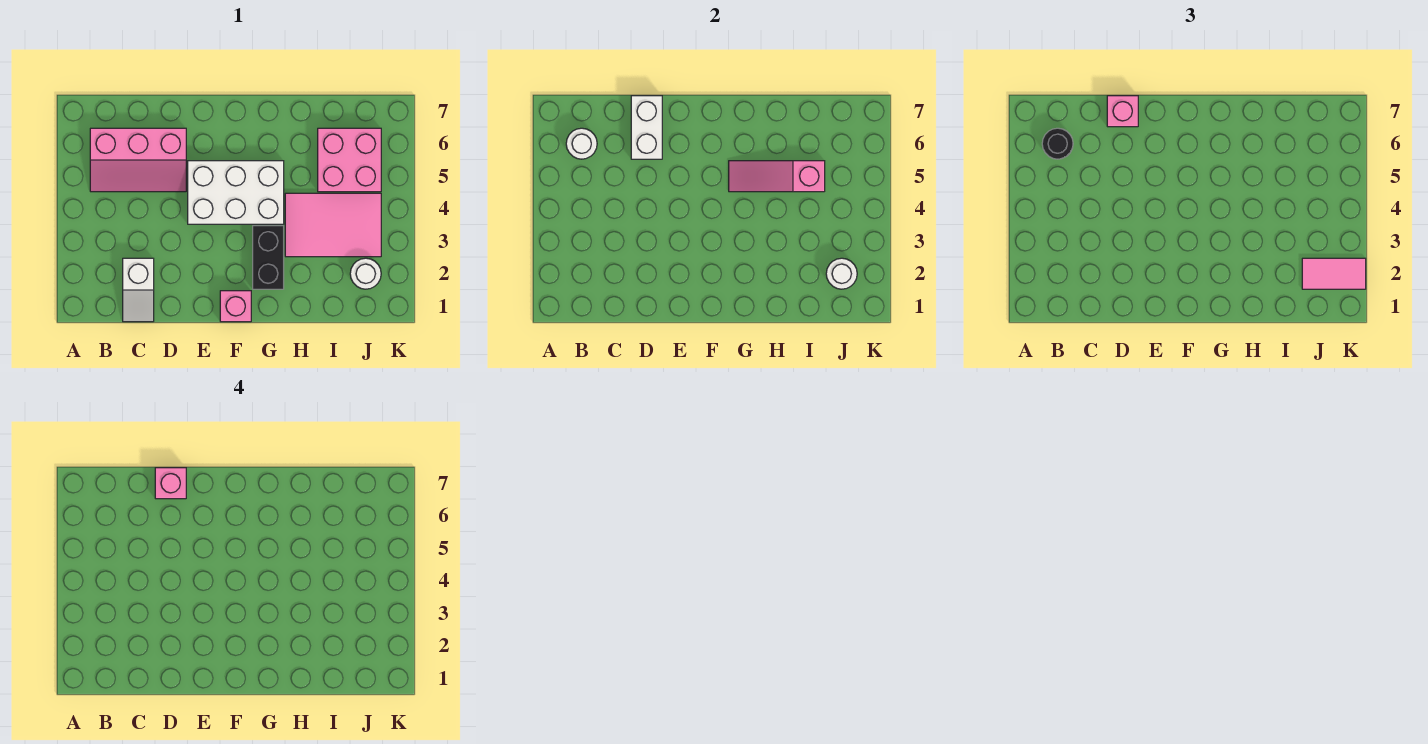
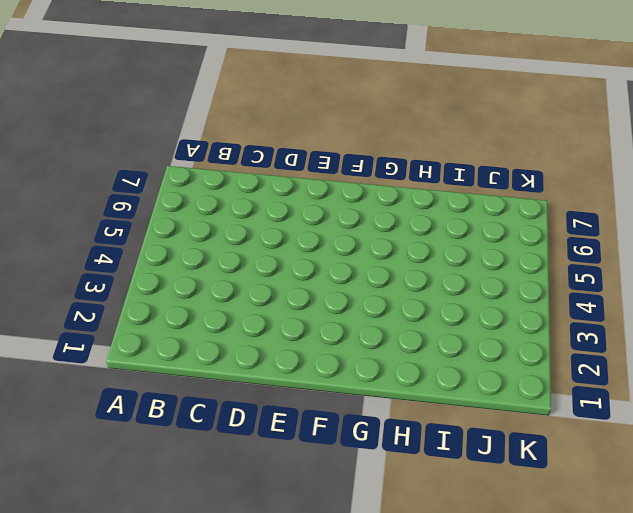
none -> pink 2x3 slope [90,128,186,192]
none -> white 1x2 slope [123,258,154,322]
none -> white 2x3 brick [188,161,284,224]

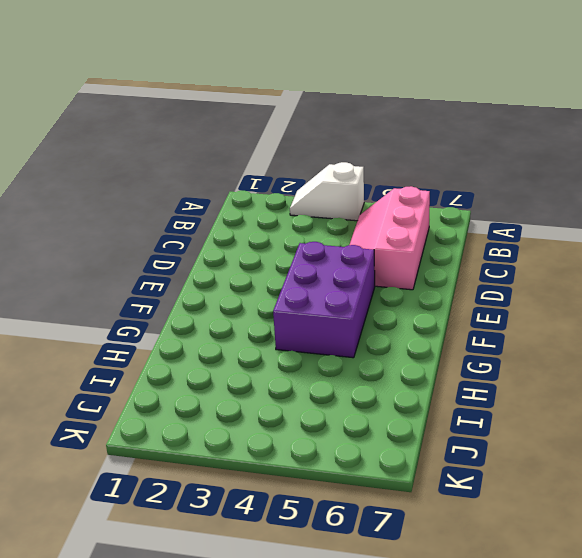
white 1x2 slope [290,162,364,221] -> white 1x2 slope moved to [123,258,154,322]
purple 2x3 brick [273,242,375,358] -> white 2x3 brick [188,161,284,224]
none -> pink 1x1 brick [220,291,251,322]
none -> black 1x2 brick [253,226,284,289]
none -> pink 2x3 tile [285,193,381,257]

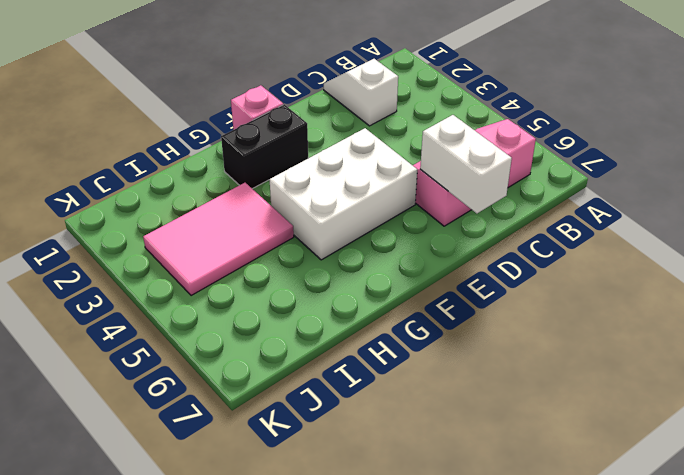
black 1x2 brick [221,104,308,189] -> black 1x2 brick turned to [253,226,284,289]
none -> pink 2x2 brick [318,128,381,192]
none -> white 1x1 round brick [350,258,381,289]
none -> white 1x1 round brick [566,128,597,159]

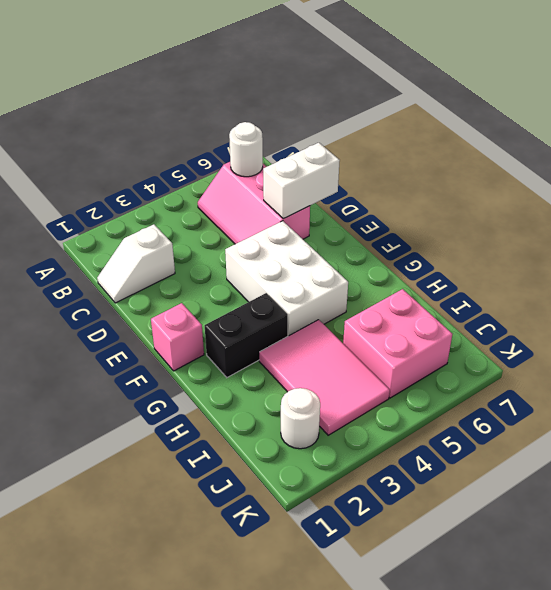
none -> pink 1x3 slope [729,161,825,192]
none -> white 1x1 round brick [826,258,857,289]
none -> black 1x1 round brick [1042,128,1073,159]

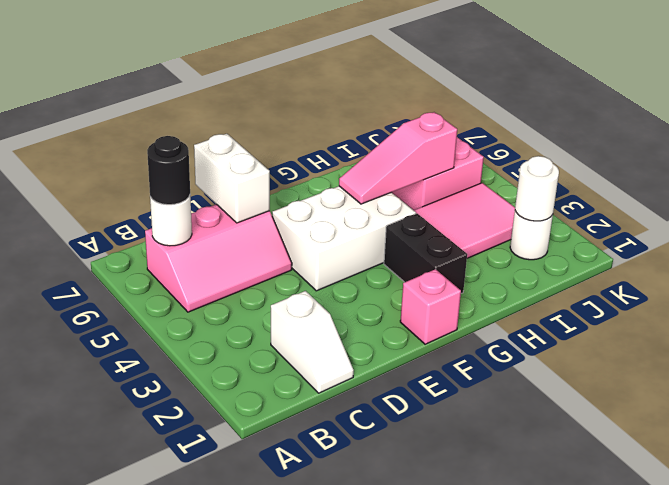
none -> pink 1x1 brick [1107,96,1138,127]
none -> pink 1x2 tile [1302,258,1366,289]
none -> pink 1x1 brick [155,468,186,499]

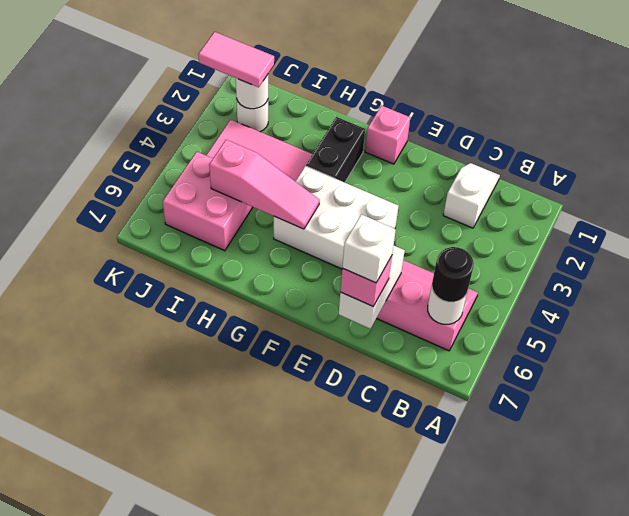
white 1x1 brick [342,214,396,283] -> pink 1x1 brick [155,468,186,499]

